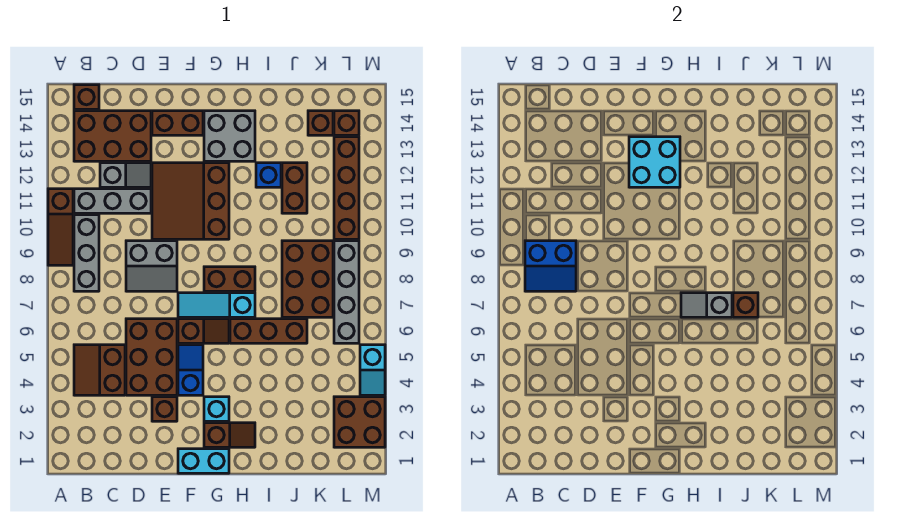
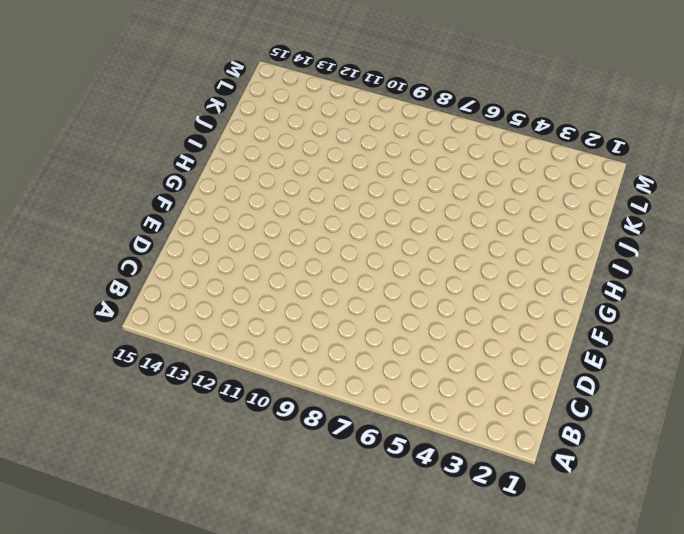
none -> brown 1x3 slope [48,189,73,265]
none -> brown 2x2 slope [74,345,125,395]
none -> grey 1x3 brick [74,215,99,291]
none -> grey 1x3 brick [74,189,151,213]

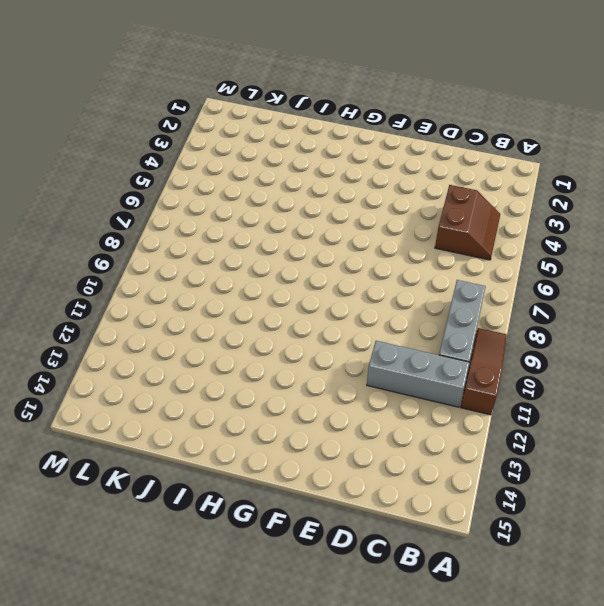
none -> brown 2x3 brick [74,111,151,161]
none -> brown 1x1 brick [74,85,99,109]
none -> grey 1x2 slope [100,163,151,187]
none -> brown 2x3 brick [126,319,177,395]

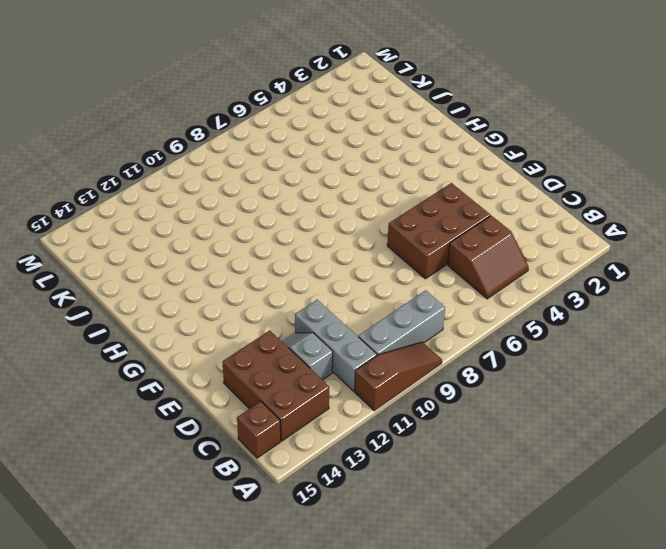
none -> grey 2x2 slope [126,241,177,291]
none -> brown 1x1 brick [152,397,177,421]
none -> brown 3x3 slope [152,163,229,239]
none -> brown 1x2 brick [152,111,203,135]

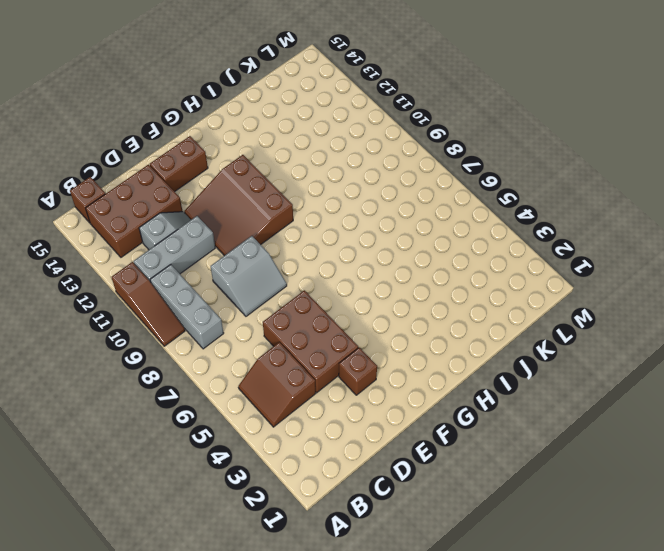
none -> cyan 1x2 brick [178,449,229,473]
none -> blue 1x2 slope [178,345,203,395]
none -> brown 1x2 slope [178,319,229,343]
none -> cyan 1x3 slope [178,293,255,317]

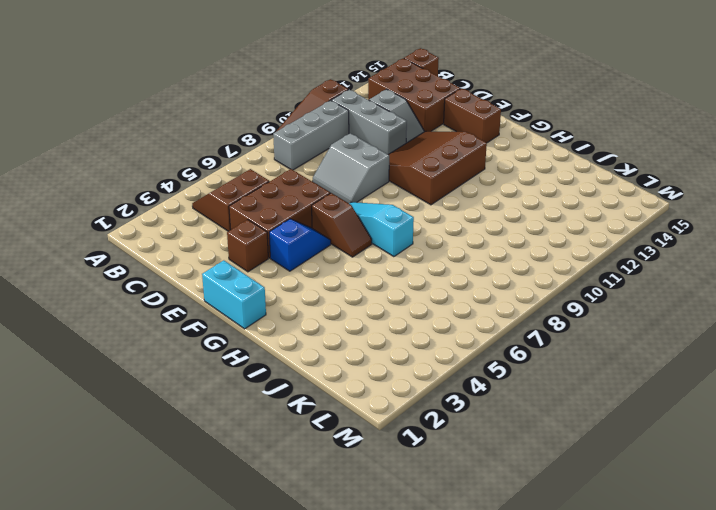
none -> brown 1x2 slope [204,423,255,447]
none -> cyan 1x1 brick [204,397,229,421]
none -> brown 1x2 brick [204,267,255,291]
none -> grey 2x2 brick [204,111,255,161]

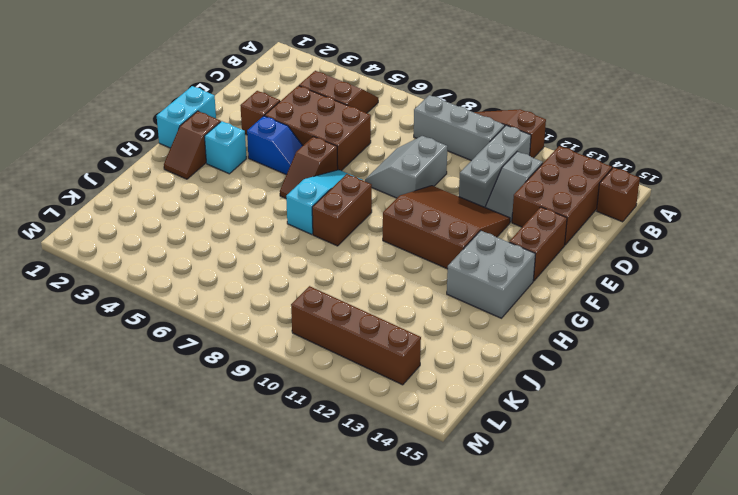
none -> brown 1x3 brick [230,319,307,343]
none -> blue 1x1 brick [256,163,281,187]
none -> brown 2x3 brick [282,241,333,317]
none -> brown 1x2 brick [282,163,307,213]

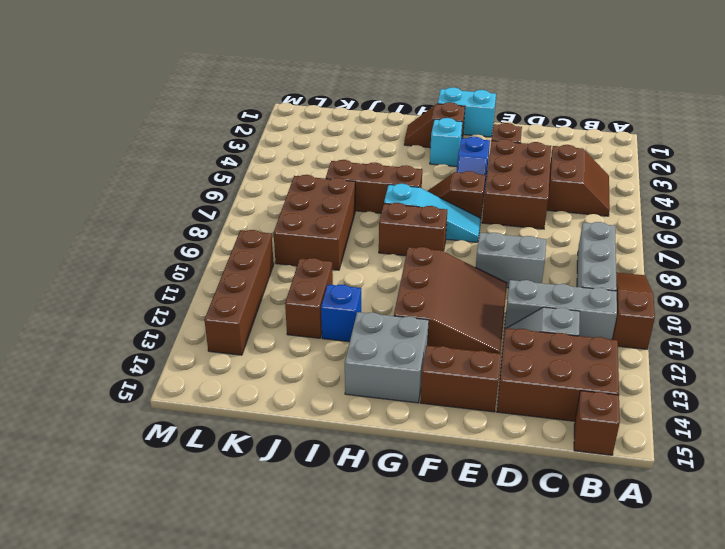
none -> brown 1x1 brick [308,111,333,135]
none -> brown 2x2 brick [334,397,385,447]
none -> grey 1x4 brick [334,241,359,343]
none -> brown 1x1 brick [334,111,359,135]

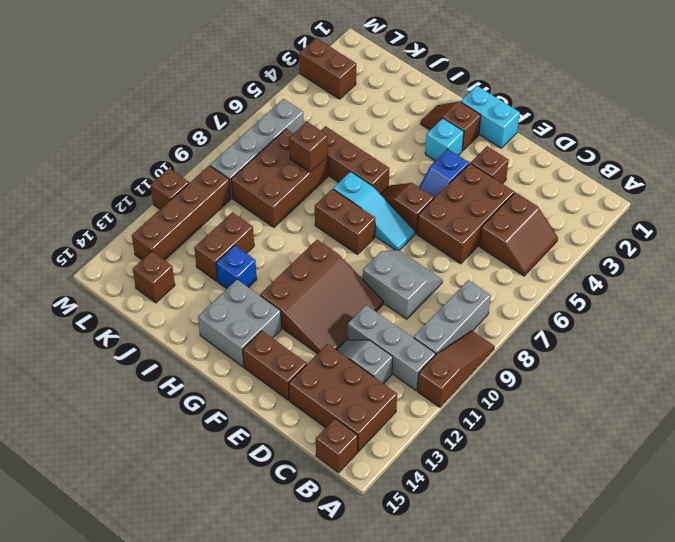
brown 1x2 brick [299,38,356,99] -> brown 2x2 brick [334,397,385,447]
brown 1x1 brick [151,168,189,209] -> brown 1x1 brick moved to [334,111,359,135]
none -> cyan 1x2 slope [360,345,385,395]
none -> blue 2x2 slope [525,241,576,291]
none -> cyan 2x2 brick [629,137,680,187]
none -> grey 1x2 slope [681,293,732,317]

